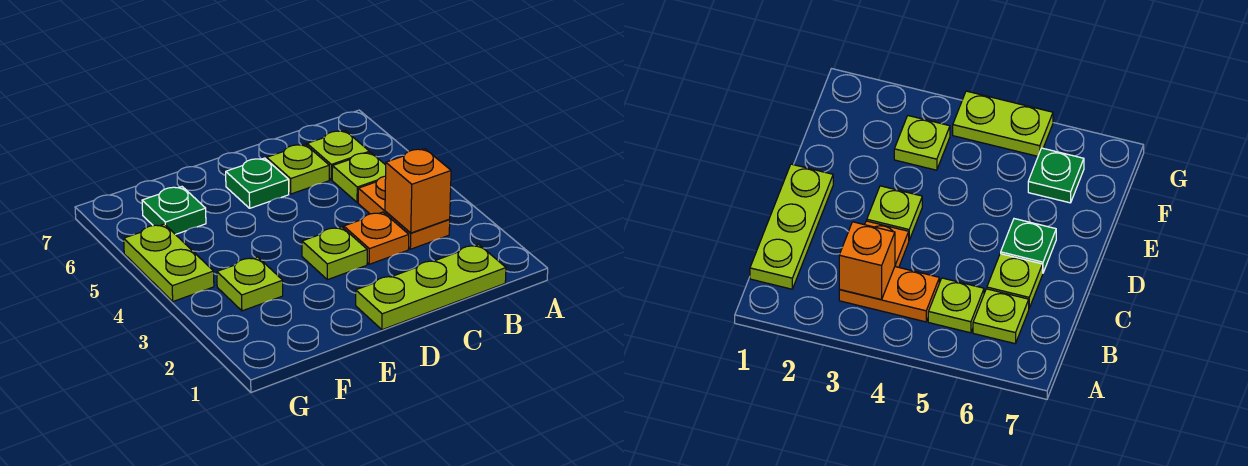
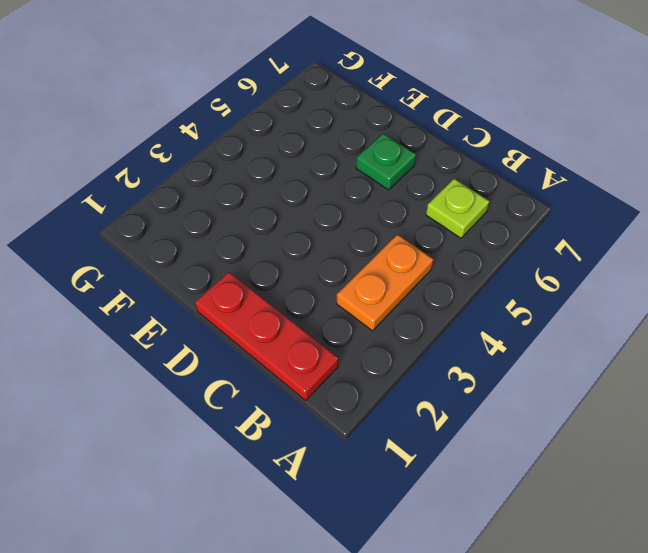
red 1x3 plate [195,272,339,401] -> lime 1x3 plate [356,245,506,330]
none -> lime 1x1 plate [332,152,386,203]
none -> orange 1x1 plate [344,212,409,264]
none -> lime 1x1 plate [267,144,329,194]

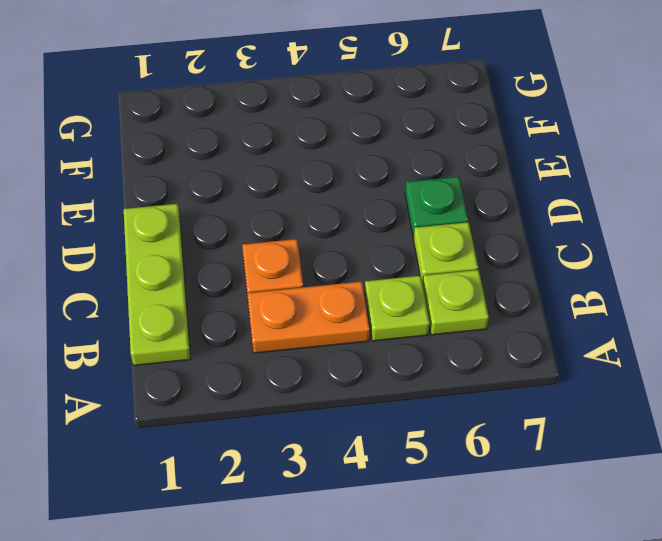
none -> lime 1x1 plate [302,227,367,280]
none -> lime 1x1 plate [217,257,283,311]
none -> green 1x1 plate [142,187,206,235]

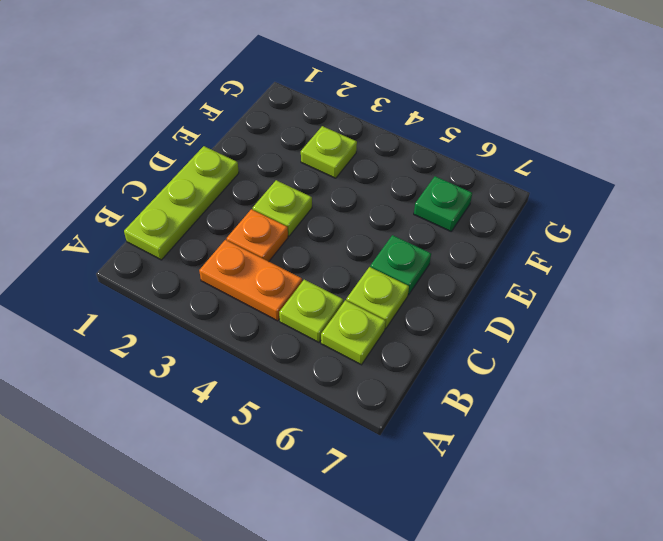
none -> lime 1x2 plate [124,224,214,301]
none -> orange 1x1 brick [385,149,451,233]

